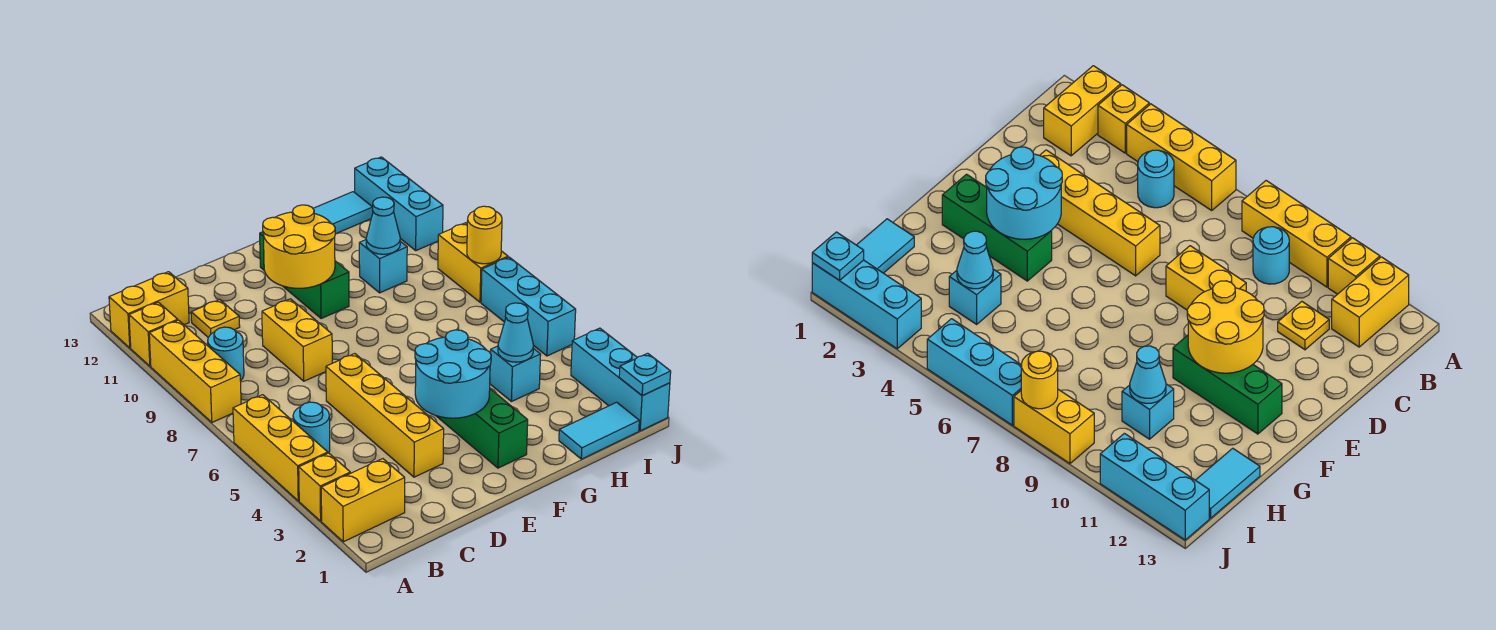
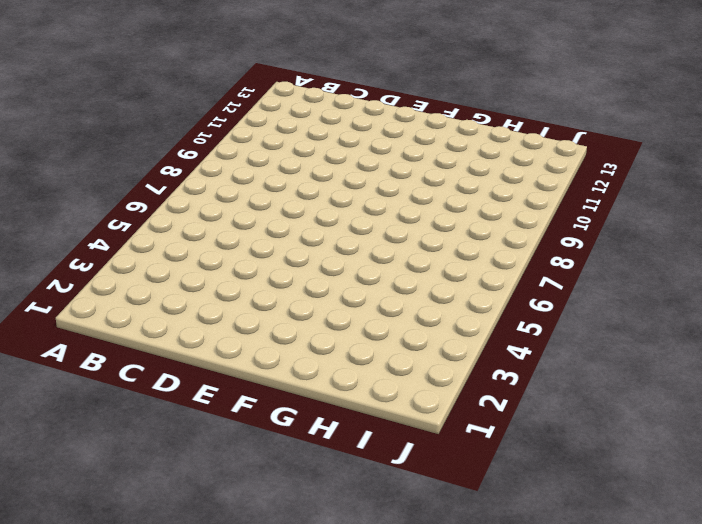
none -> yellow 1x2 brick [321,459,405,542]
none -> yellow 1x1 brick [299,453,350,521]
none -> yellow 1x3 brick [233,395,328,501]

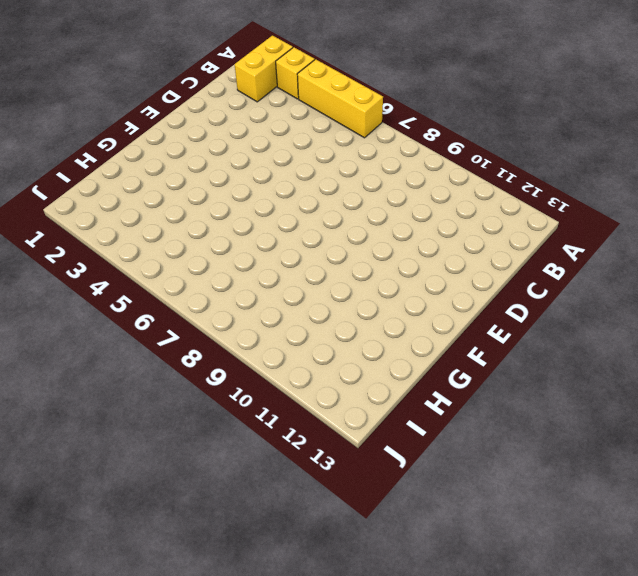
none -> yellow 1x3 brick [149,320,241,422]
none -> yellow 1x1 brick [129,302,178,366]
none -> yellow 1x2 brick [109,272,189,348]

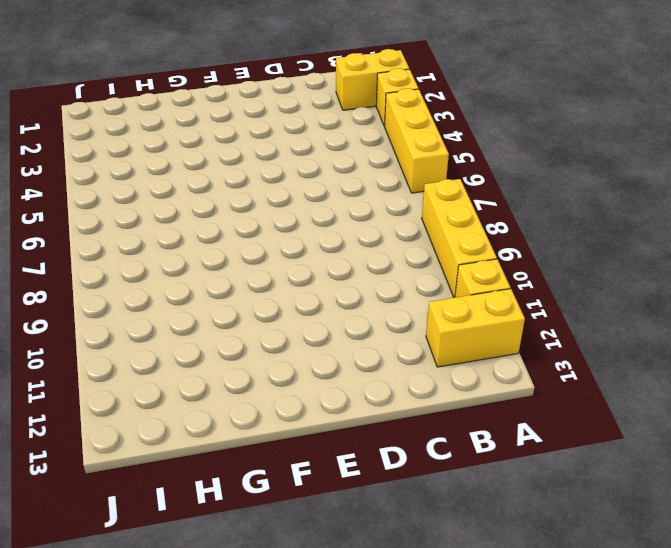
none -> cyan 1x1 round brick [293,402,330,453]
none -> cyan 1x1 round brick [208,327,244,381]
none -> yellow 1x1 plate [191,300,240,337]

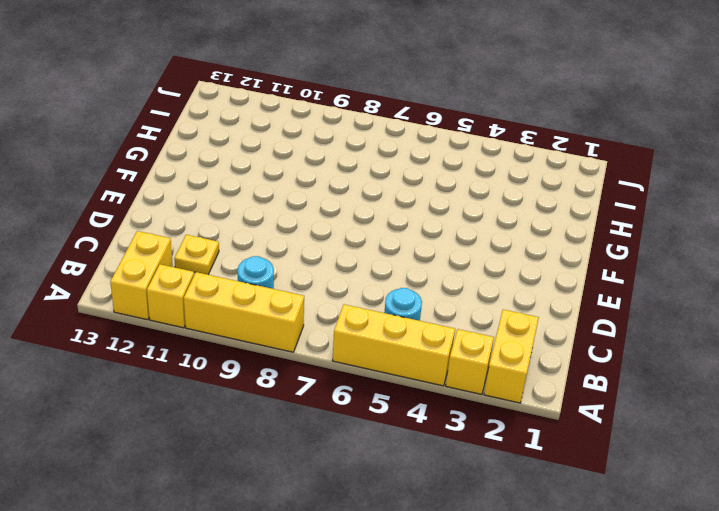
none -> yellow 1x4 brick [326,354,444,477]
none -> yellow 1x2 brick [262,299,332,381]
none -> green 1x3 brick [437,389,528,468]

